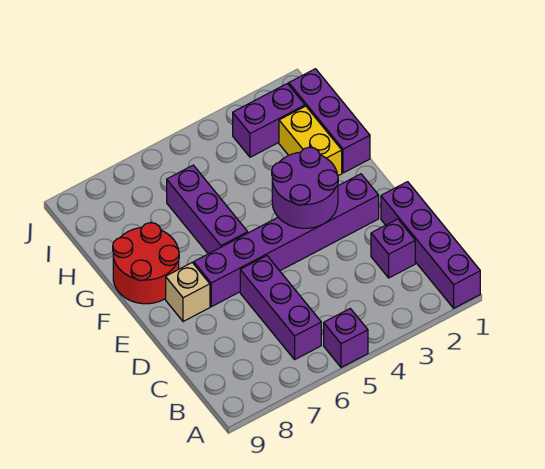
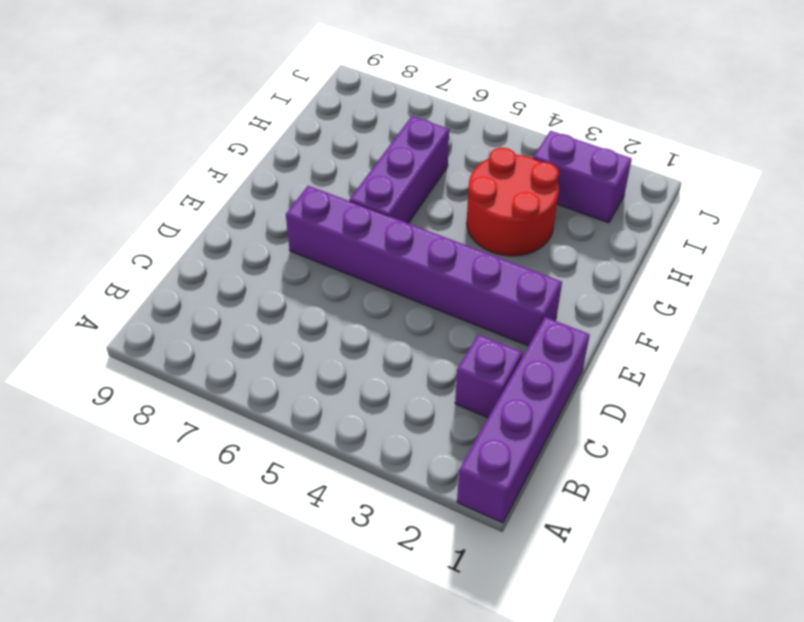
red 2x2 round brick [467,148,559,256] -> red 2x2 round brick moved to [113,223,179,304]
none -> purple 1x1 brick [324,309,368,368]
none -> purple 1x3 brick [240,256,321,359]
none -> tan 1x1 brick [166,263,210,322]

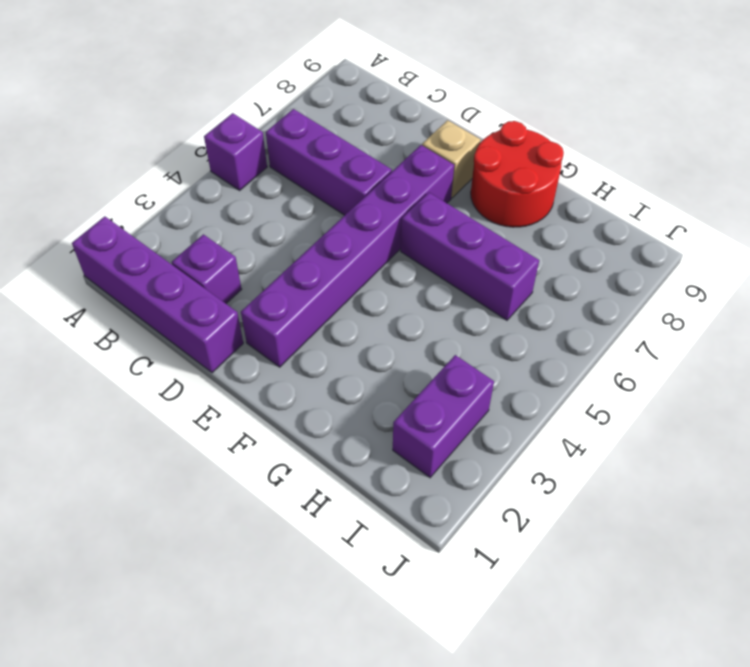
none -> purple 1x3 brick [289,69,370,173]
none -> yellow 1x2 brick [279,106,342,176]
none -> purple 2x2 round brick [272,147,338,228]

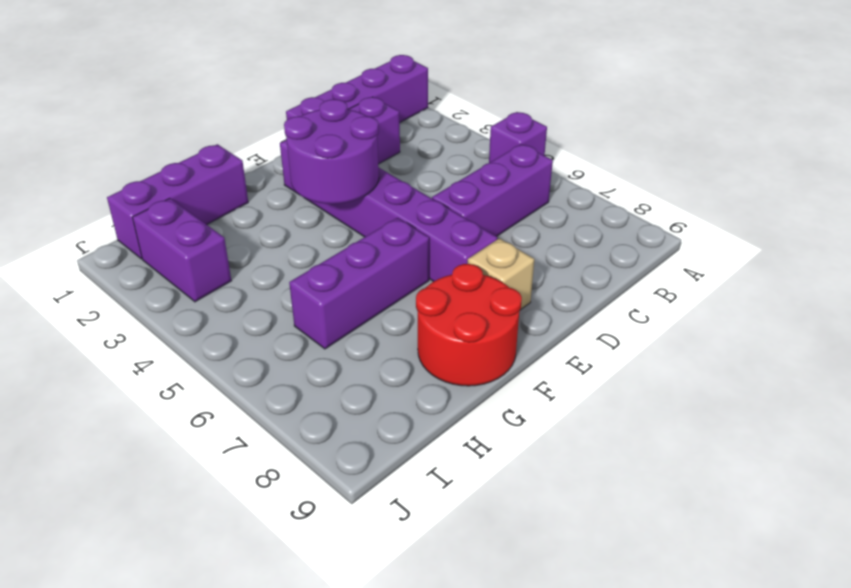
none -> yellow 1x2 brick [279,106,342,176]

